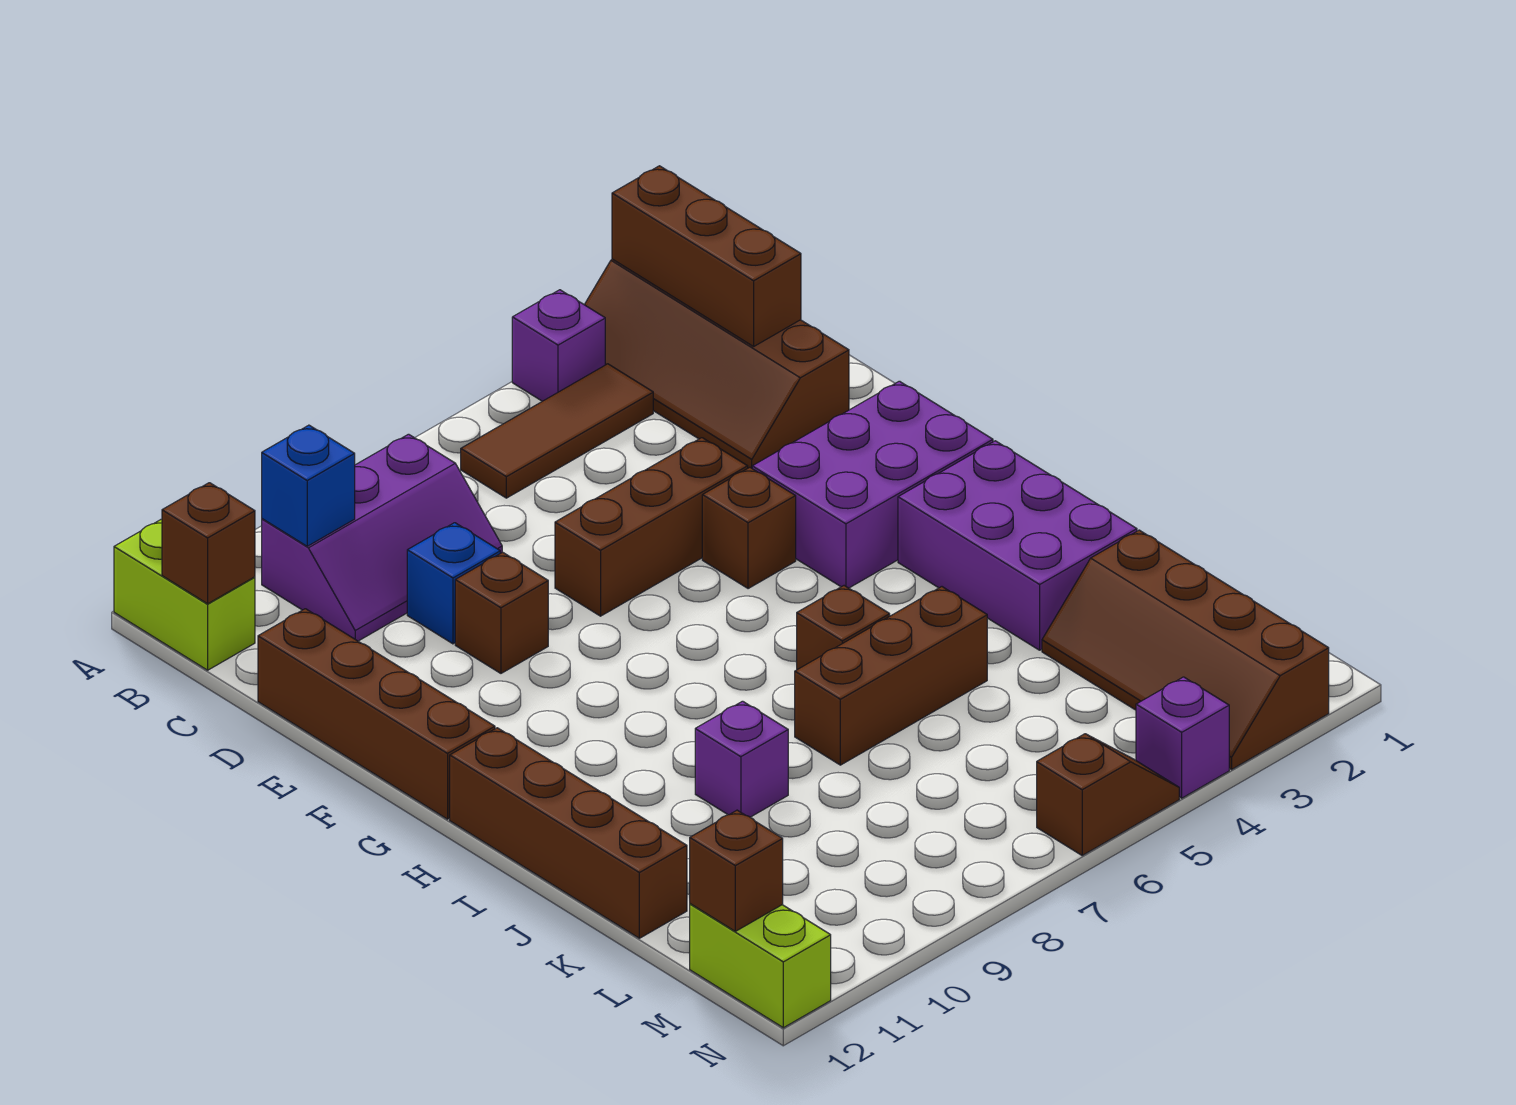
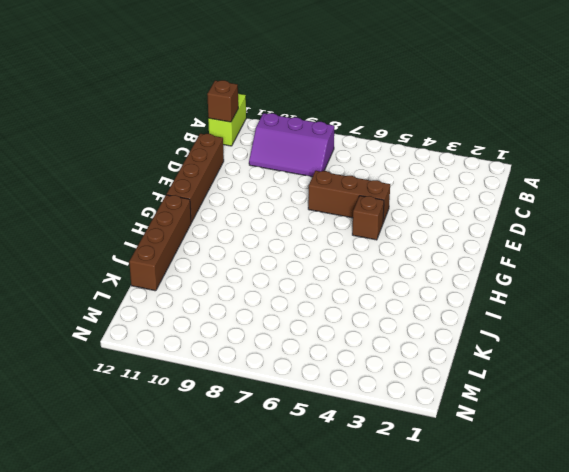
none -> brown 2x4 slope [584,259,849,468]
none -> purple 1x1 brick [512,290,605,401]
none -> brown 1x3 tile [461,364,653,498]

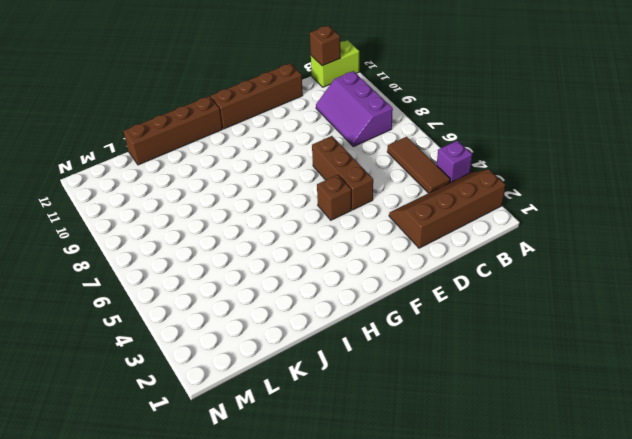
none -> blue 1x1 brick [407,523,500,644]
none -> brown 1x1 brick [455,552,548,673]
none -> purple 2x3 brick [752,381,993,588]

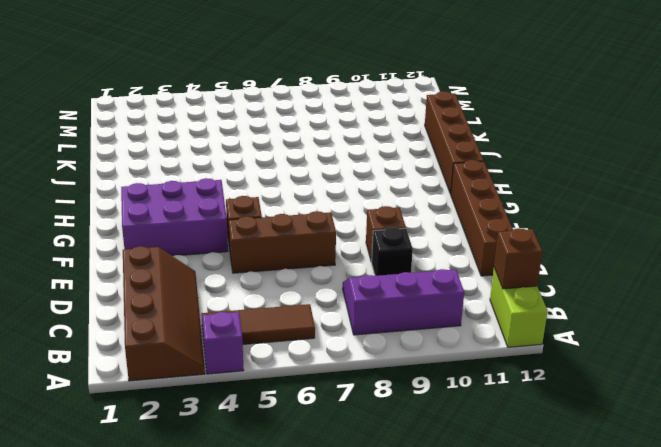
black 1x1 brick [372,227,413,276] -> blue 1x1 brick [407,523,500,644]
none -> purple 2x3 brick [898,441,1137,650]
none -> brown 1x1 brick [797,586,890,670]
none -> brown 1x3 brick [795,587,987,765]

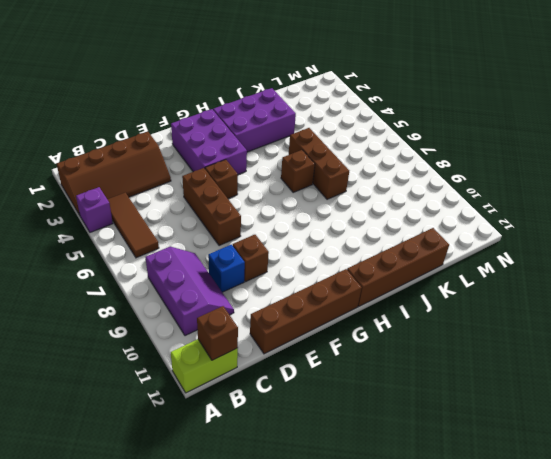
none -> purple 1x1 brick [695,701,788,817]
none -> brown 2x4 slope [1042,530,1329,769]
none -> lime 1x2 brick [690,904,831,1028]

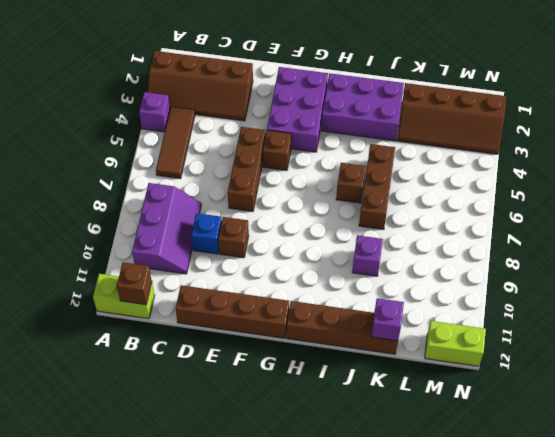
purple 1x1 brick [371,298,404,341] -> purple 1x1 brick moved to [1136,677,1229,798]
none -> brown 1x2 slope [1037,734,1179,855]
none -> brown 1x3 brick [612,166,801,347]
none -> blue 1x1 brick [262,425,355,546]

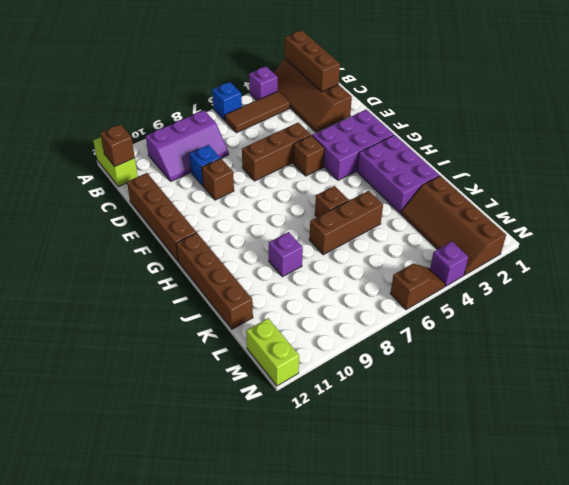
blue 1x1 brick [212,82,242,120] -> blue 1x1 brick moved to [262,425,355,546]
none -> brown 1x1 brick [690,810,783,931]

